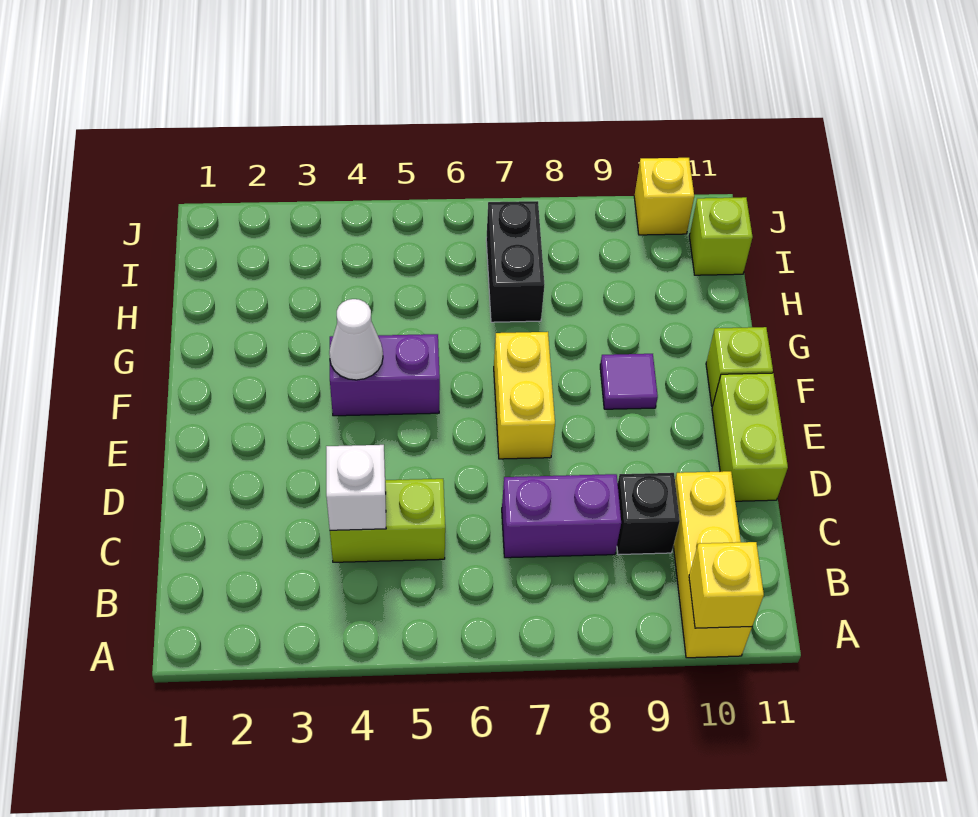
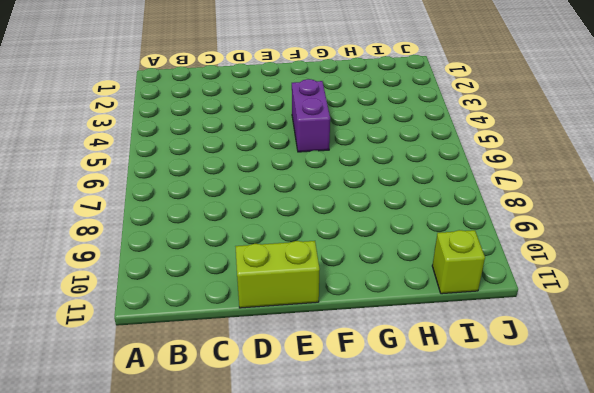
none -> yellow 1x3 brick [674,471,752,658]
none -> lime 1x2 brick [330,479,445,562]
none -> purple 1x2 brick [502,474,621,558]

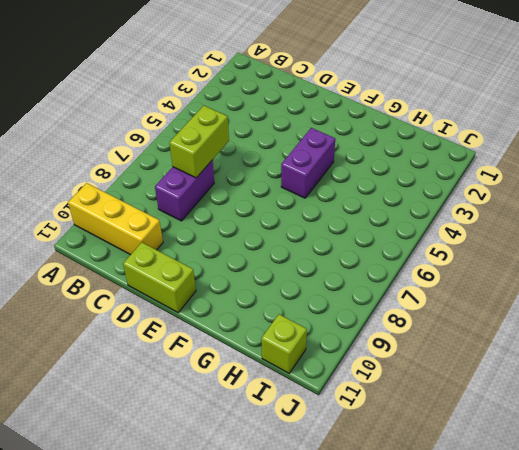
lime 1x2 brick [169,106,229,178] -> lime 1x2 brick moved to [330,479,445,562]
none -> black 1x1 brick [617,473,680,555]
none -> yellow 1x2 brick [494,332,555,459]
none -> purple 1x1 tile [600,354,658,409]

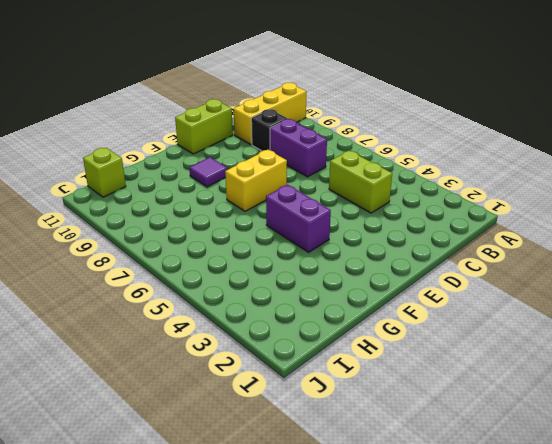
none -> lime 1x1 brick [706,327,773,407]
none -> black 1x2 brick [486,201,544,322]
none -> yellow 1x1 brick [634,158,694,235]

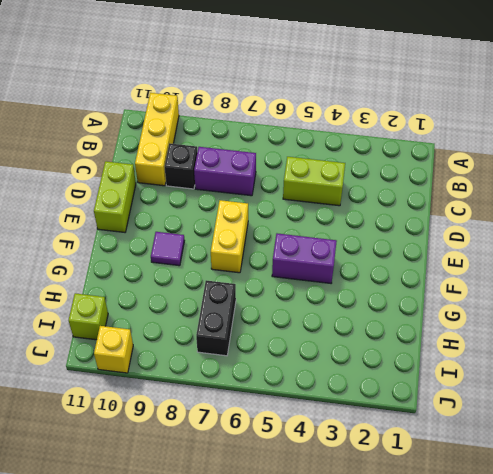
none -> lime 1x1 brick [706,327,773,407]
none -> yellow 1x1 brick [689,542,764,628]
none -> white 1x1 brick [326,445,386,530]

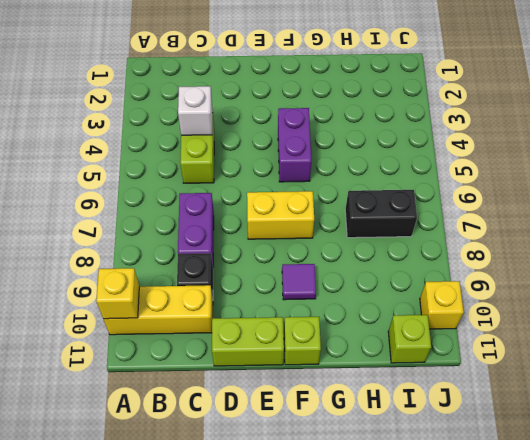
none -> white 1x1 cone [329,299,383,380]

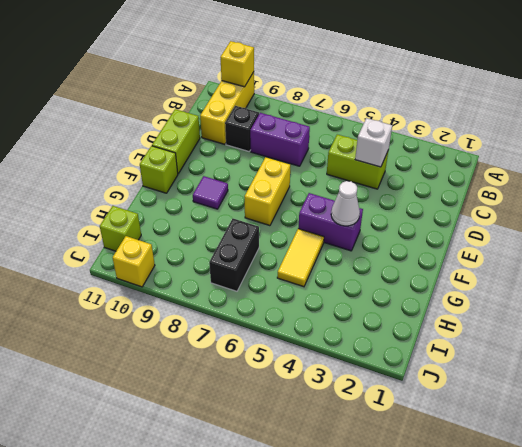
yellow 1x2 tile [277,229,324,287] -> none

